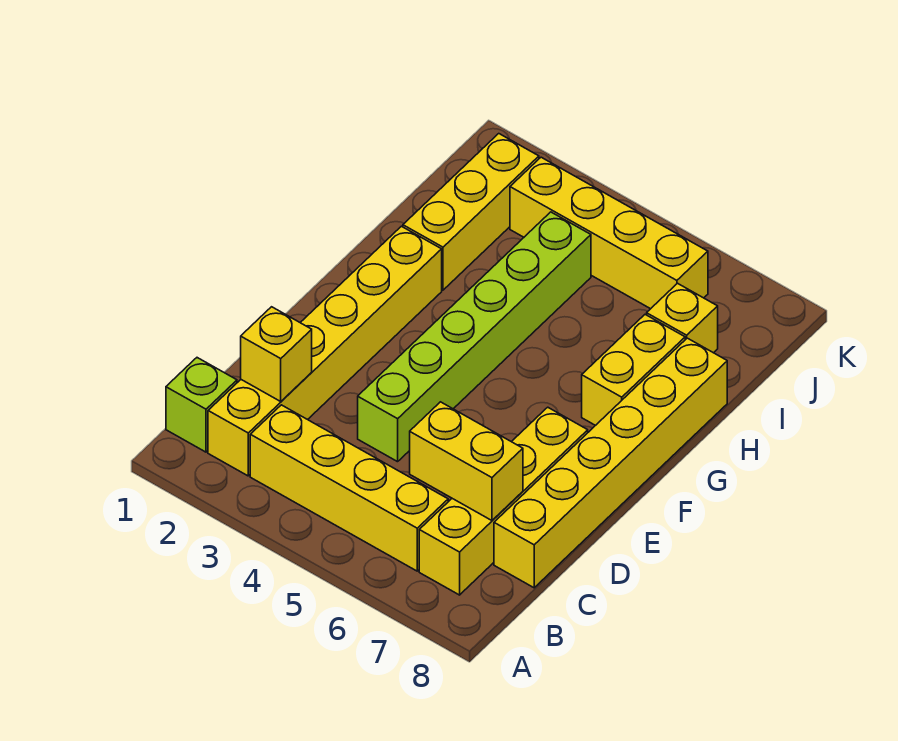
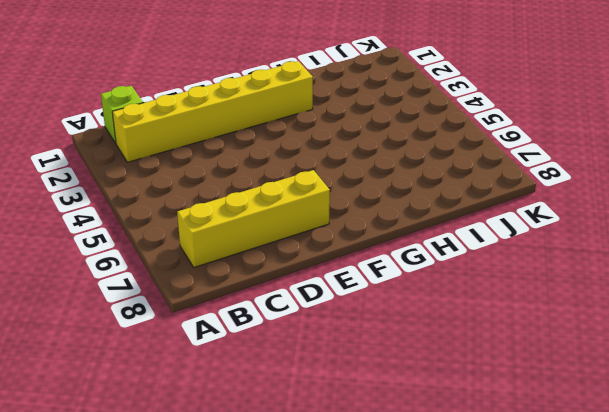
none -> yellow 1x4 brick [250,405,448,571]
none -> yellow 1x6 brick [494,338,727,588]
none -> lime 1x6 brick [358,212,591,462]

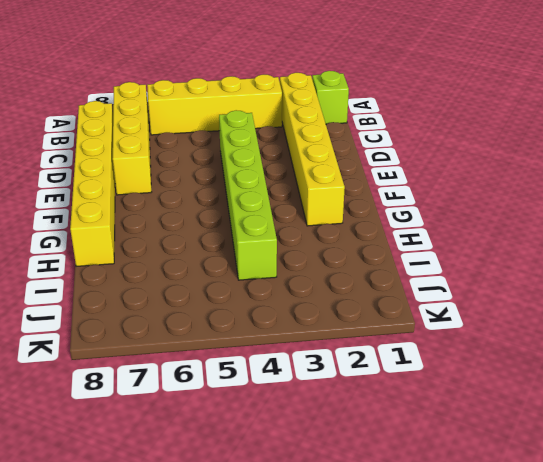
none -> yellow 1x2 brick [582,315,685,426]
none -> yellow 1x3 brick [403,134,539,290]
none -> yellow 1x1 brick [647,283,718,353]

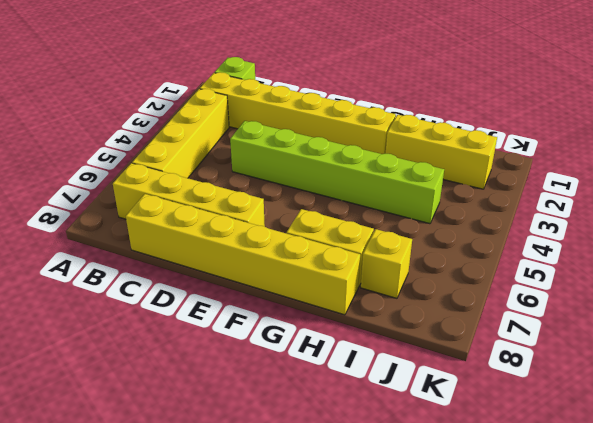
none -> yellow 1x4 brick [510,157,708,309]
none -> yellow 1x1 brick [241,307,312,401]
none -> yellow 1x2 brick [410,402,523,520]

